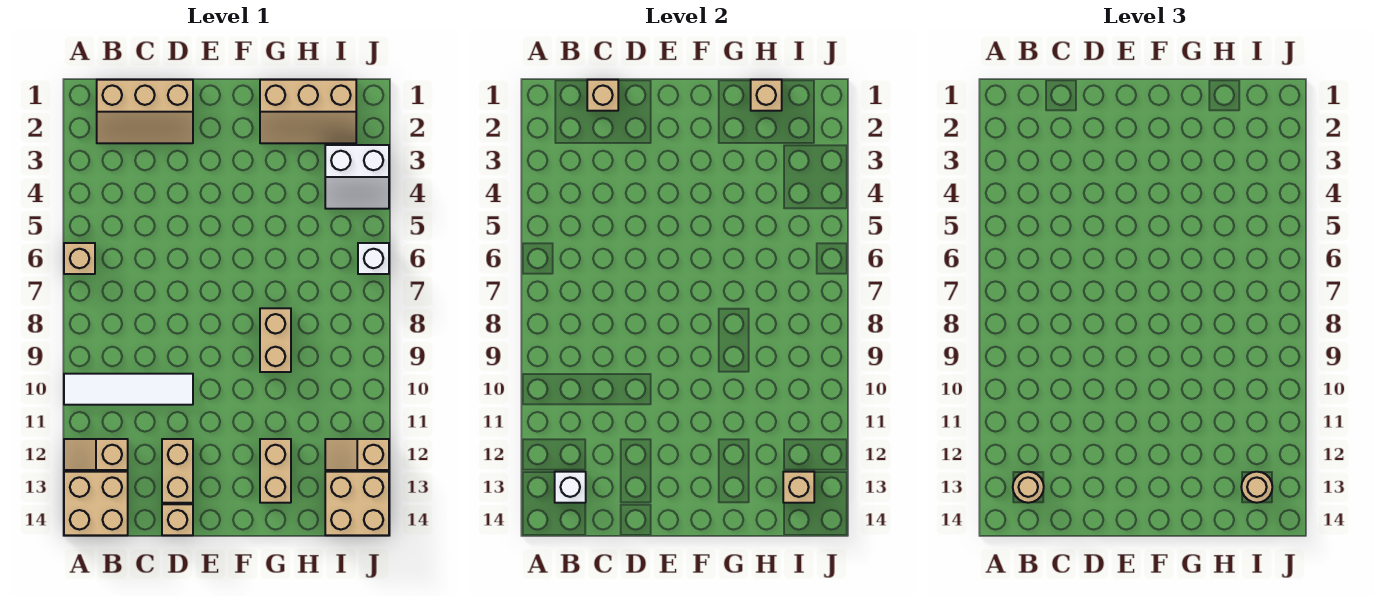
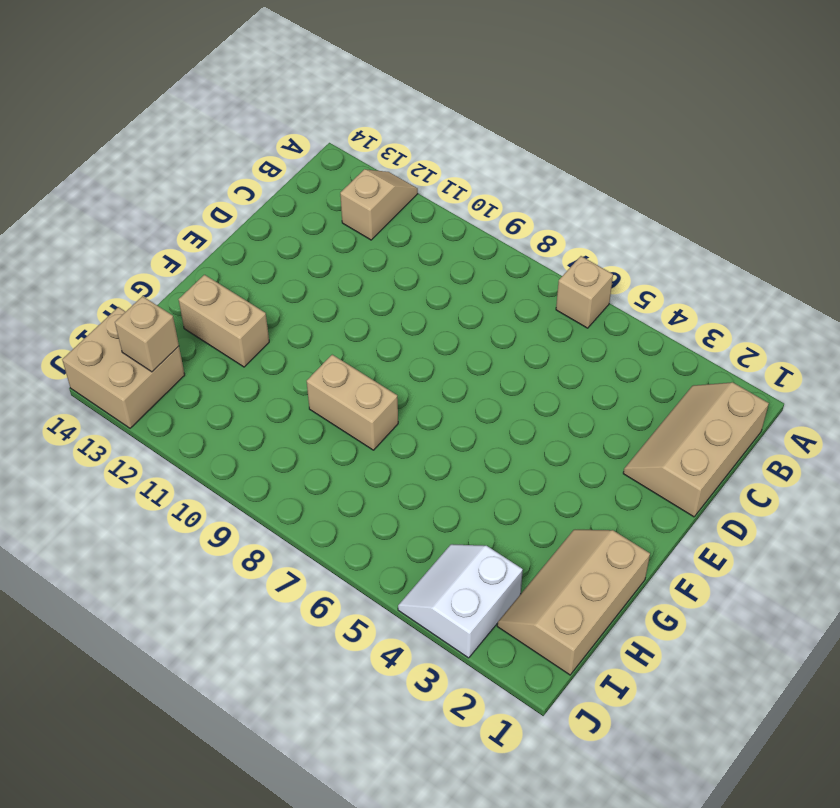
none -> white 1x4 tile [64,374,193,405]
none -> tan 2x2 brick [64,472,128,535]
none -> tan 1x2 brick [162,439,193,503]

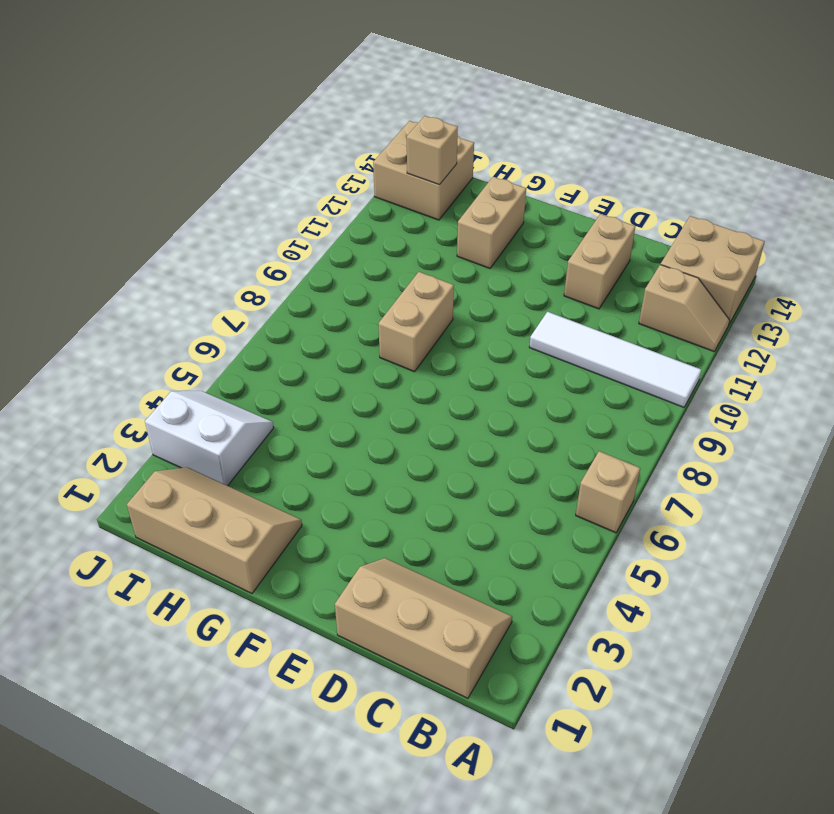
none -> tan 1x1 brick [162,504,193,535]
none -> tan 1x2 slope [325,439,389,470]
none -> white 1x1 brick [358,243,389,274]

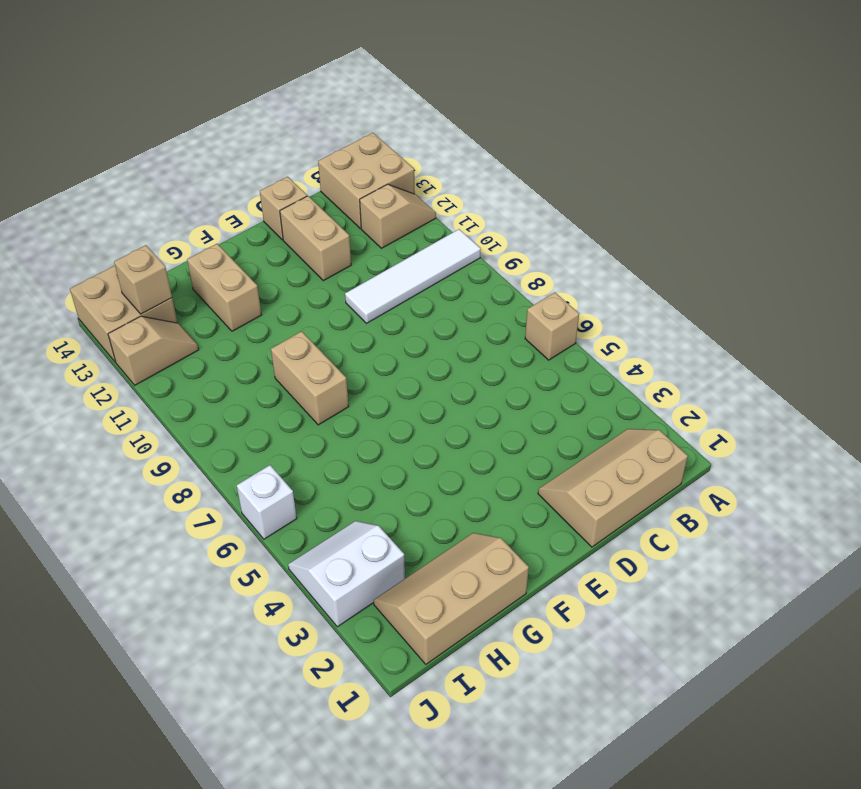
none -> white 1x1 brick [555,472,586,503]
none -> tan 1x1 brick [587,80,618,111]
none -> tan 1x1 brick [751,80,782,111]

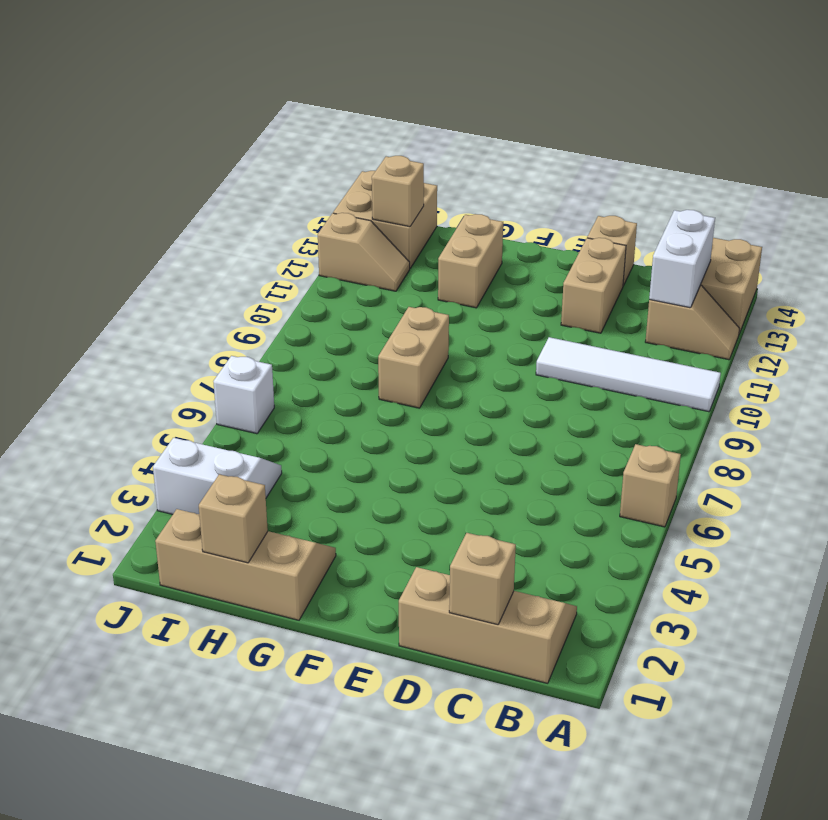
white 1x2 brick [649,210,715,308] -> white 1x1 brick [555,472,586,503]
none -> tan 1x1 round brick [1013,472,1044,503]
none -> tan 1x1 round brick [1241,472,1272,503]

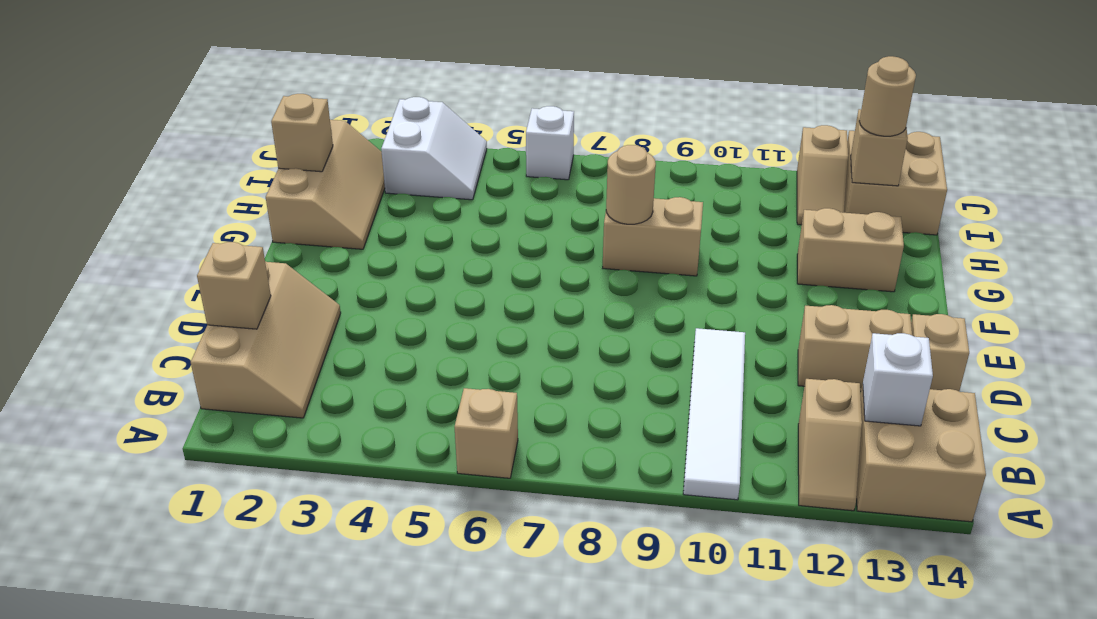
tan 1x1 round brick [606,145,656,224] -> tan 1x1 round brick moved to [1013,472,1044,503]

